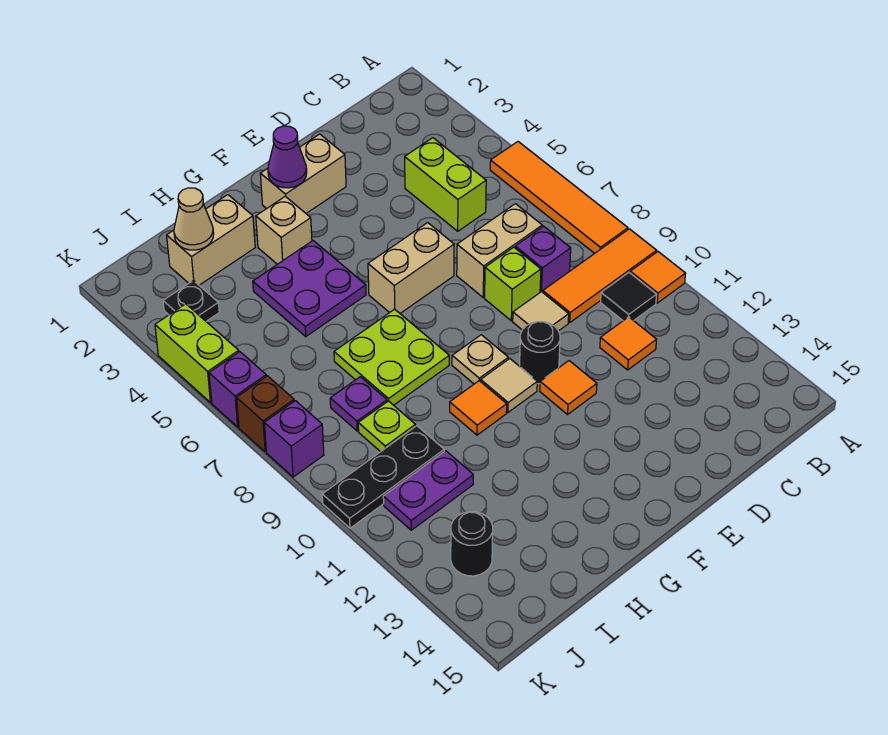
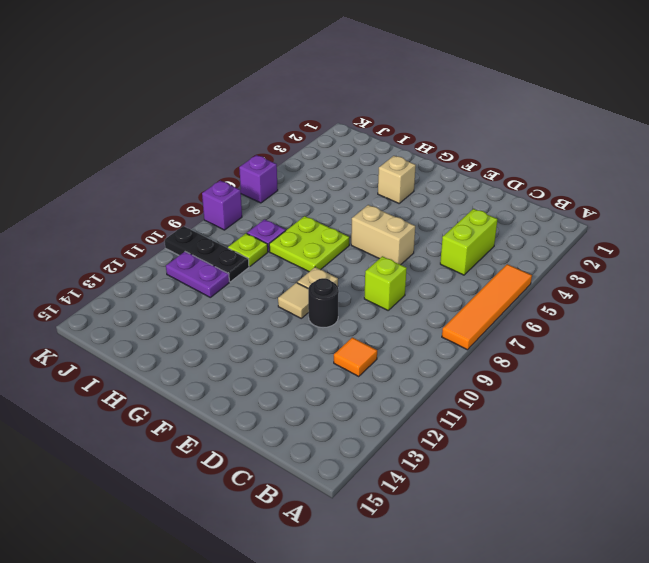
none -> orange 1x3 tile [543,229,657,323]
none -> orange 1x1 tile [630,252,686,303]
none -> black 1x1 tile [601,273,657,321]
none -> tan 1x2 brick [457,204,542,297]

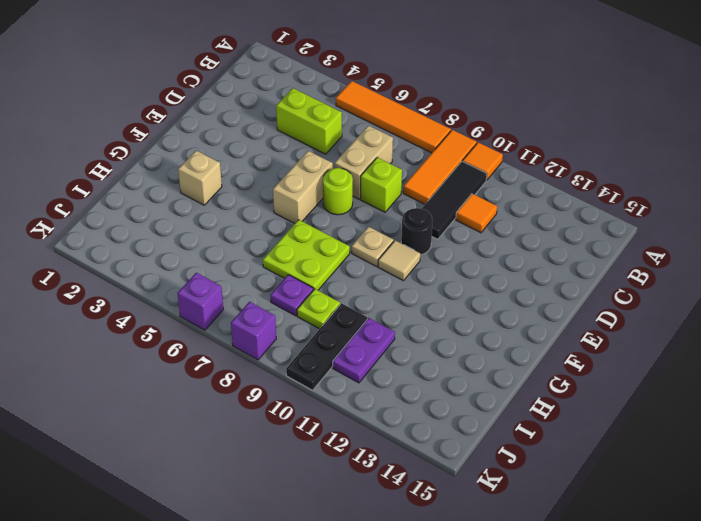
black 1x3 tile [422,161,487,239] -> black 1x1 tile [601,273,657,321]
lime 1x1 round brick [323,168,353,215] -> none
none -> purple 1x1 brick [515,226,571,292]
none -> tan 1x1 tile [513,292,569,331]
none -> tan 1x2 brick [260,134,346,213]
none -> orange 1x1 tile [540,361,597,414]

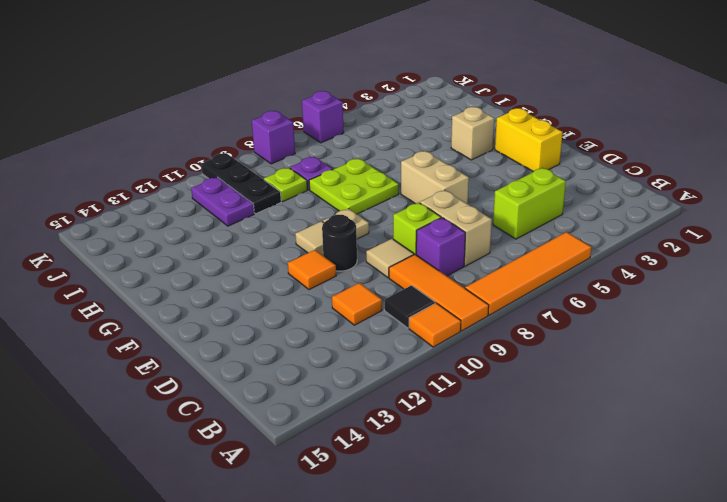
yellow 1x2 brick [495,108,563,172] -> tan 1x2 brick [260,134,346,213]
none -> purple 2x2 plate [253,241,366,337]
none -> orange 1x1 tile [450,381,507,435]
none -> tan 1x2 brick [167,195,255,285]
none -> black 1x1 plate [163,280,219,321]

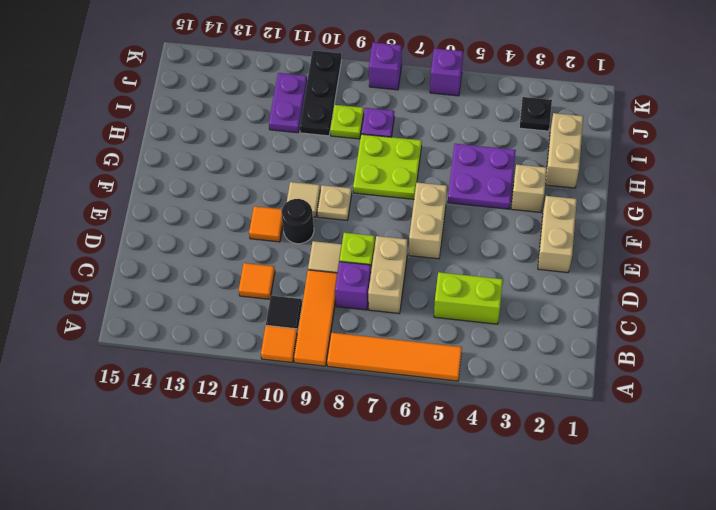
none -> orange 1x1 tile [450,381,507,435]
none -> black 1x1 round brick [451,512,493,576]
none -> lime 1x2 brick [155,304,239,403]
none -> brown 1x1 brick [237,376,294,452]

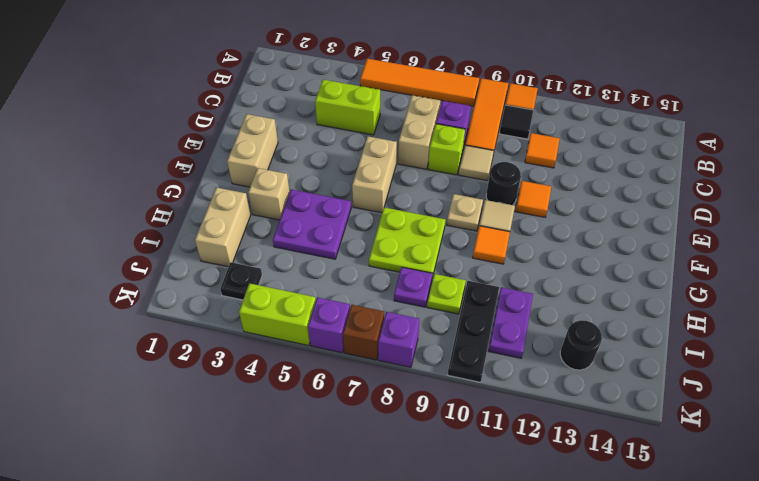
none -> purple 1x1 cone [268,126,307,188]
none -> tan 1x1 cone [174,188,214,250]

